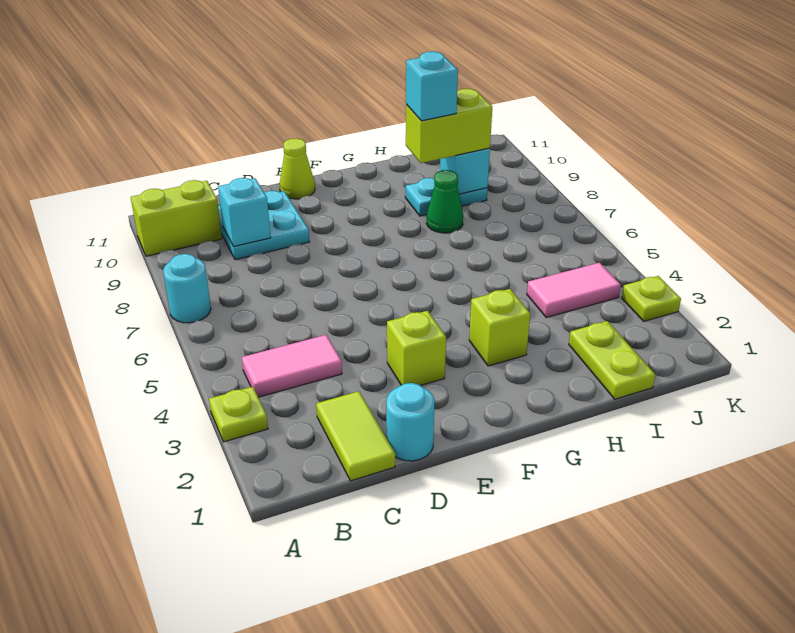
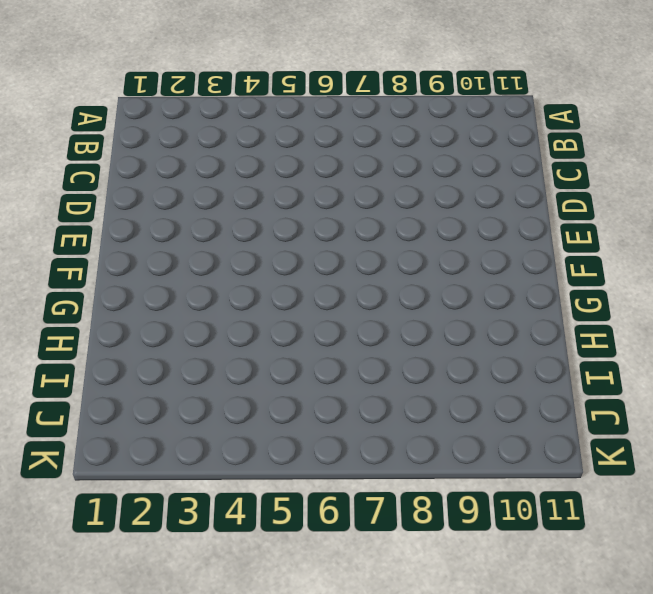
none -> lime 1x1 plate [209,387,268,442]
none -> cyan 1x1 round brick [163,254,211,323]
none -> lime 1x2 brick [131,180,222,256]

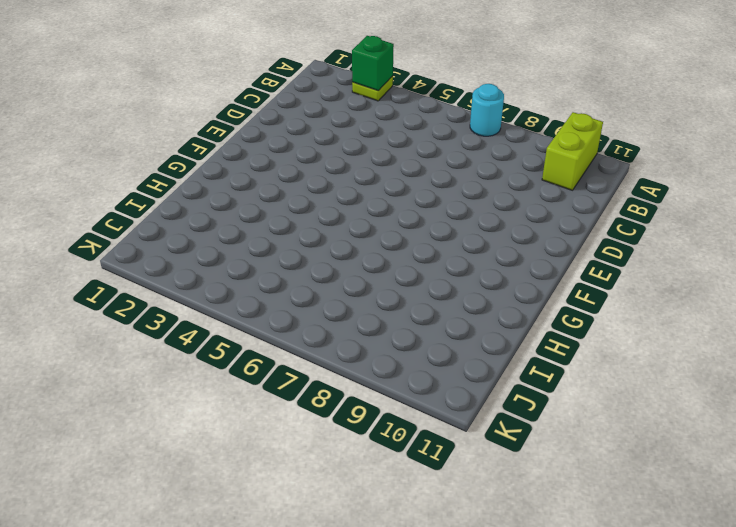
green 1x1 brick [352,36,394,91] -> none
none -> pink 1x2 tile [242,335,342,397]
none -> lime 1x2 tile [316,391,395,481]
none -> cyan 2x2 plate [218,191,309,260]

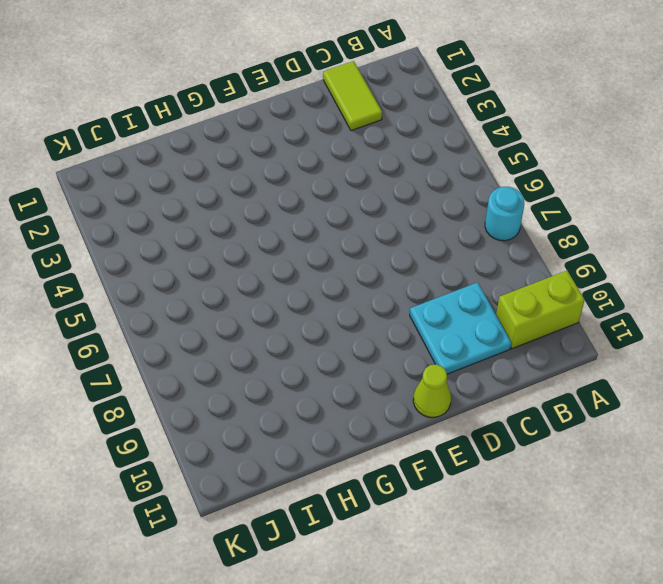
none -> lime 1x1 plate [209,387,268,442]
none -> pink 1x2 tile [242,335,342,397]
none -> cyan 1x1 round brick [386,383,435,461]

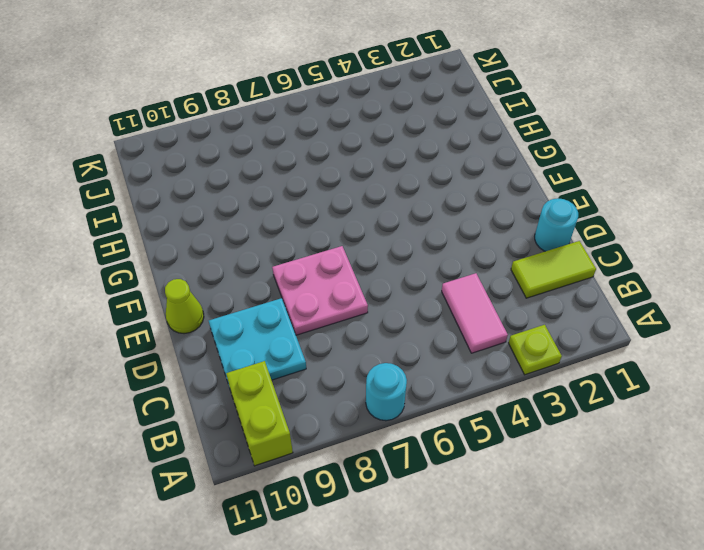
pink 2x2 plate [272,246,368,335] -> none
none -> lime 1x1 brick [387,311,446,386]
none -> lime 1x1 brick [469,289,530,366]
none -> green 1x1 cone [426,170,463,233]

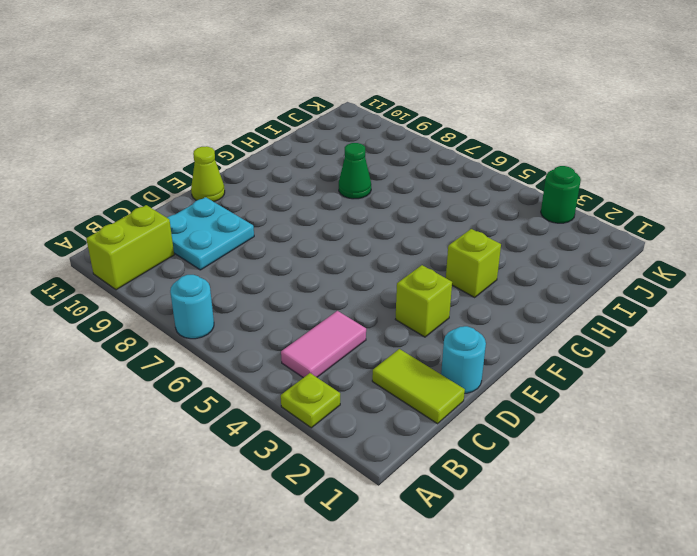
green 1x1 round brick [541,166,581,223] -> lime 1x1 plate [622,276,681,321]
none -> cyan 1x2 plate [405,178,488,216]
none -> lime 1x2 plate [569,321,655,399]
none -> pink 1x2 tile [527,263,621,317]

